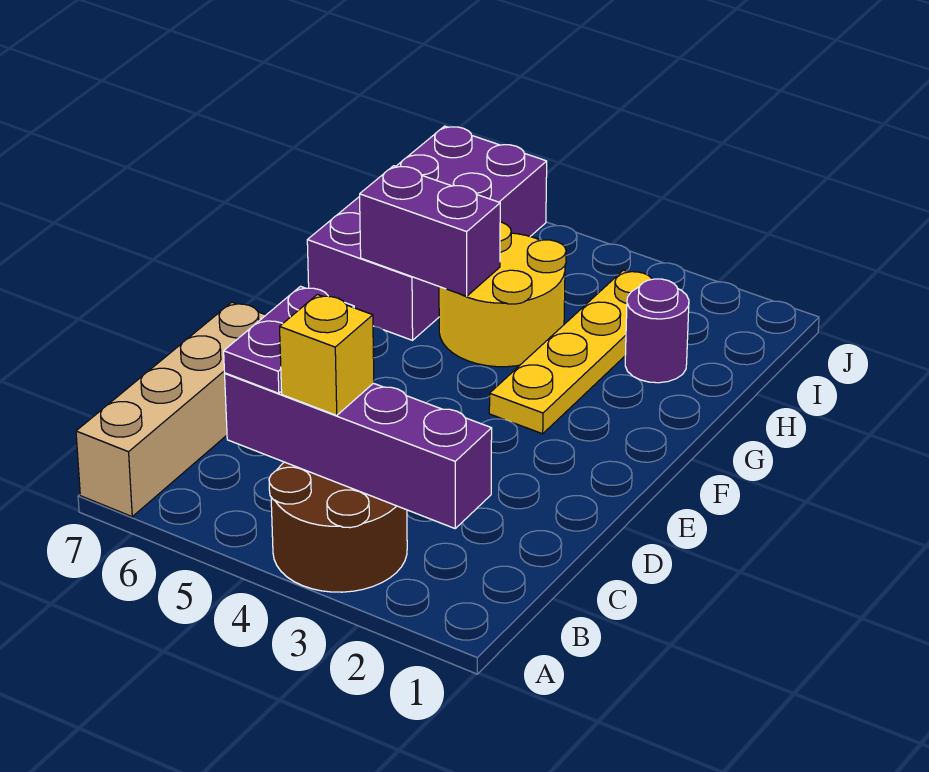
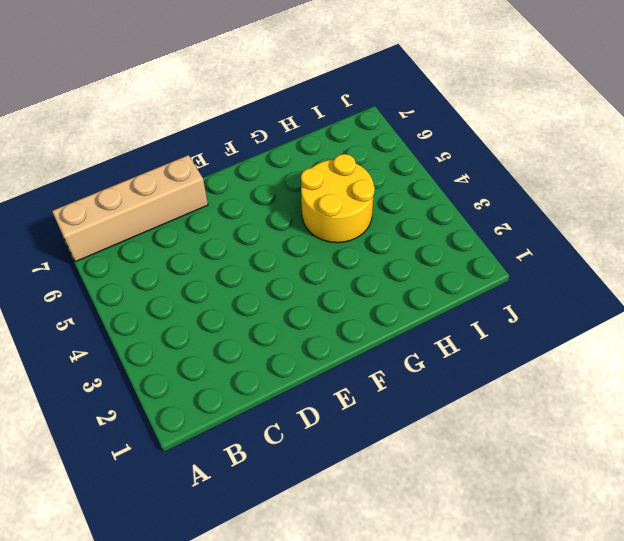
none -> brown 2x2 round brick [269,462,407,592]
none -> yellow 1x4 plate [489,270,652,434]

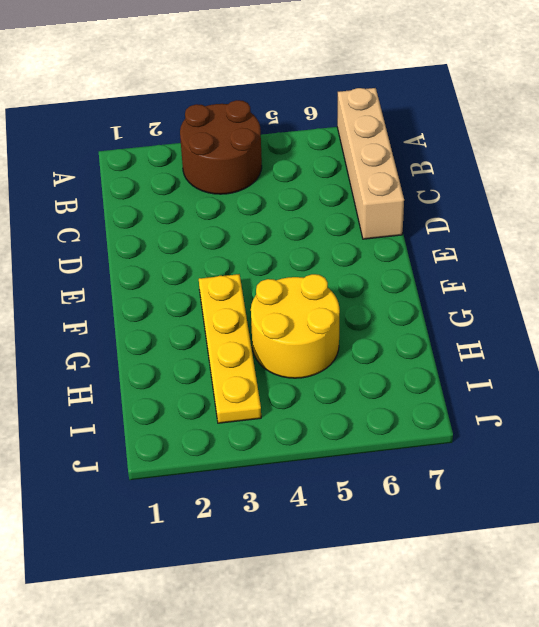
none -> purple 2x4 brick [307,126,547,340]
none -> purple 1x1 round brick [625,279,689,383]

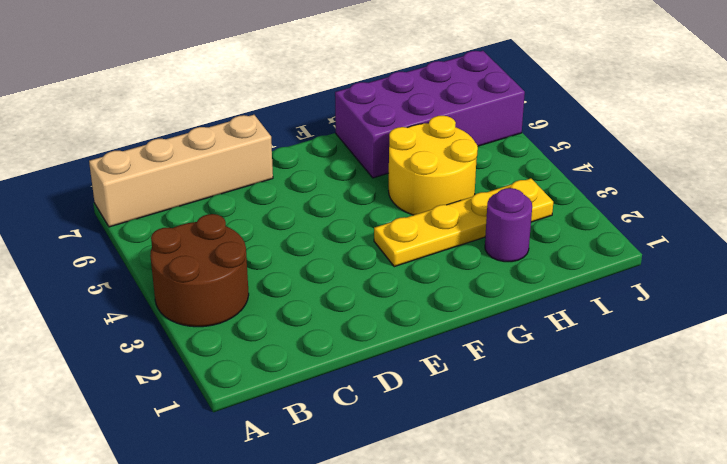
none -> purple 1x4 brick [225,373,492,528]
none -> purple 1x2 brick [360,166,500,296]

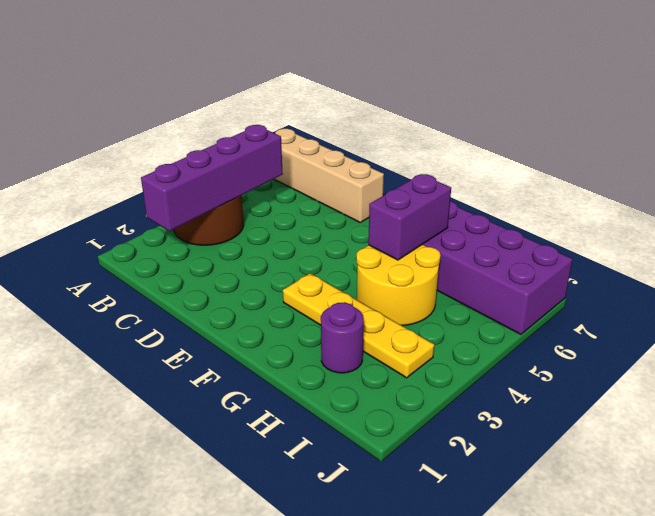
none -> yellow 1x1 brick [280,295,374,415]
none -> purple 1x2 plate [224,286,354,393]

